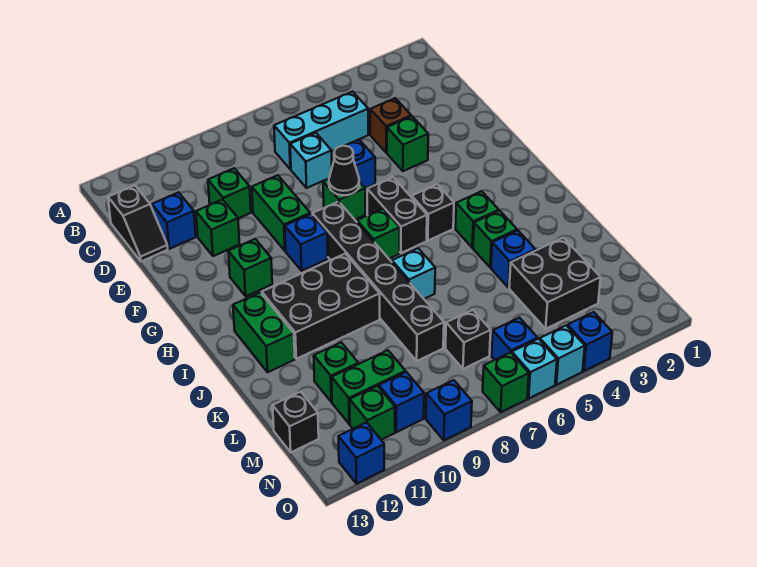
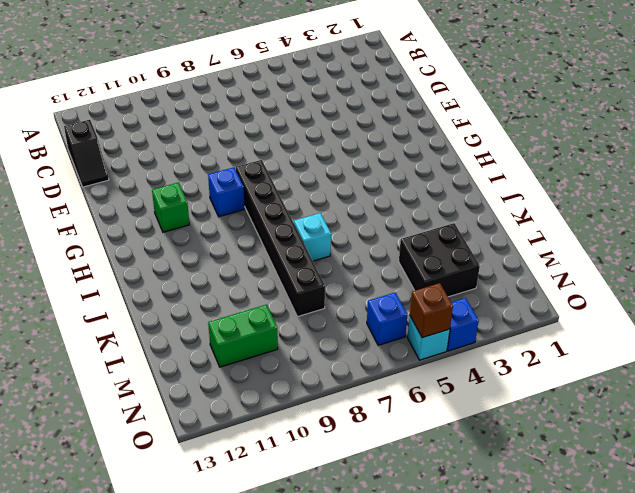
brown 1x1 brick [410,283,453,338] -> brown 1x1 brick moved to [370,98,411,153]
none -> cyan 1x3 brick [274,92,368,169]
none -> cyan 1x1 brick [290,133,332,188]
none -> green 1x1 brick [208,168,251,218]
none -> blue 1x1 brick [152,192,196,249]

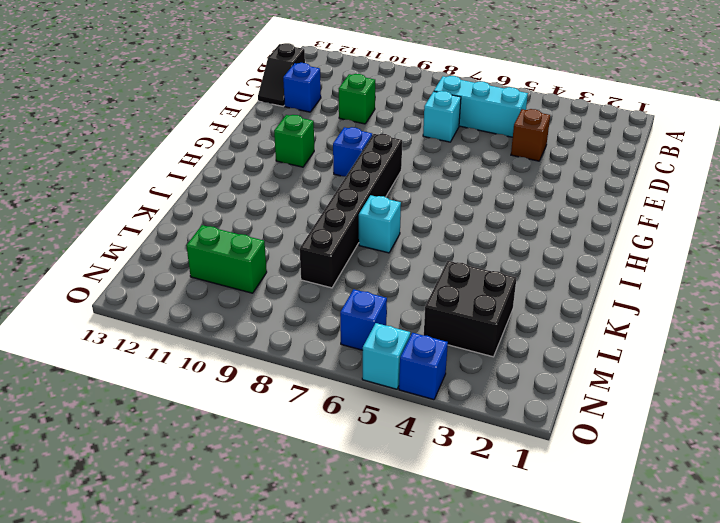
none -> green 1x1 brick [387,116,428,171]
none -> blue 1x1 brick [334,140,375,188]
none -> green 1x2 brick [252,175,310,251]
none -> green 1x1 brick [196,200,240,256]

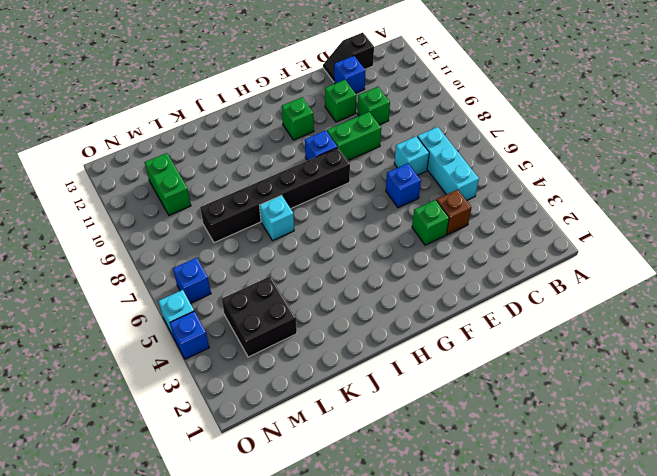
none -> green 1x1 brick [323,179,365,219]
none -> black 1x2 brick [367,177,427,253]
none -> black 1x1 brick [412,184,454,240]
none -> green 1x1 brick [357,209,400,258]

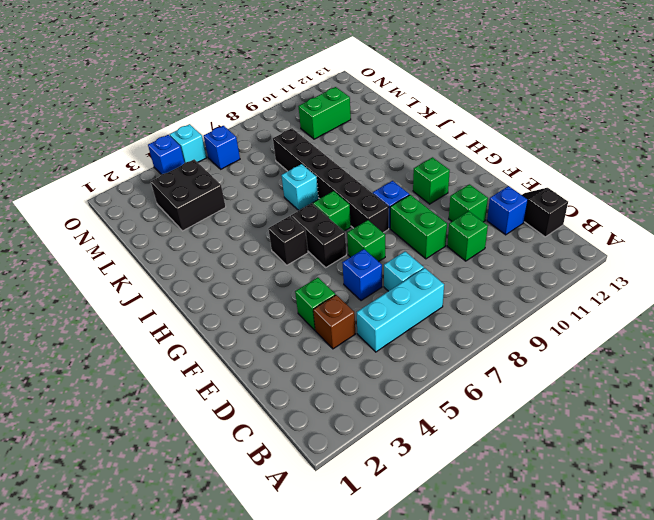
none -> green 1x1 brick [455,191,499,248]
none -> black 2x3 brick [262,254,380,359]
none -> green 1x2 brick [233,292,295,372]
none -> green 1x1 brick [473,211,517,268]

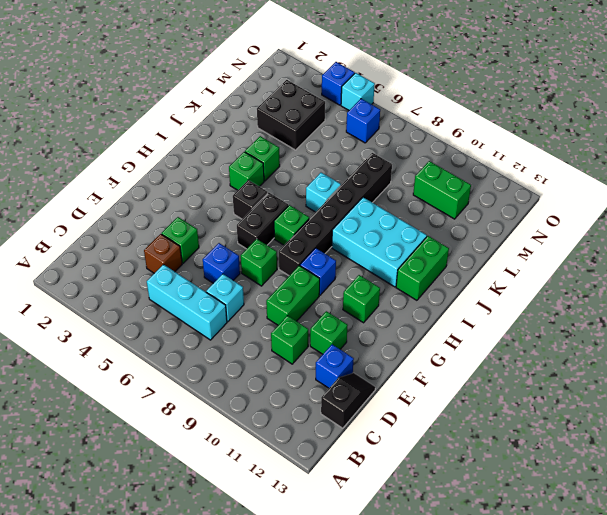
cyan 2x3 brick [332,197,427,287] -> black 2x3 brick [262,254,380,359]
none -> blue 1x1 brick [491,231,536,288]
none -> green 1x1 brick [314,342,358,402]
none -> black 1x1 brick [445,310,491,369]
none -> black 1x1 brick [273,392,319,452]

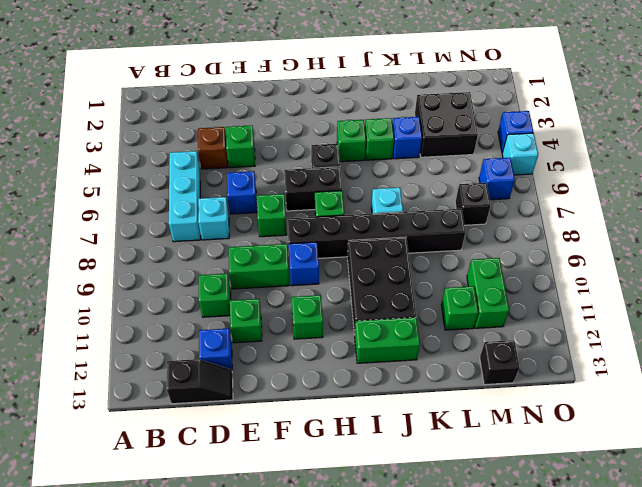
none -> blue 1x1 brick [379,372,424,432]
none -> green 1x1 brick [350,386,395,440]
none -> cyan 1x1 brick [512,339,557,398]
none -> green 1x1 brick [483,353,529,412]

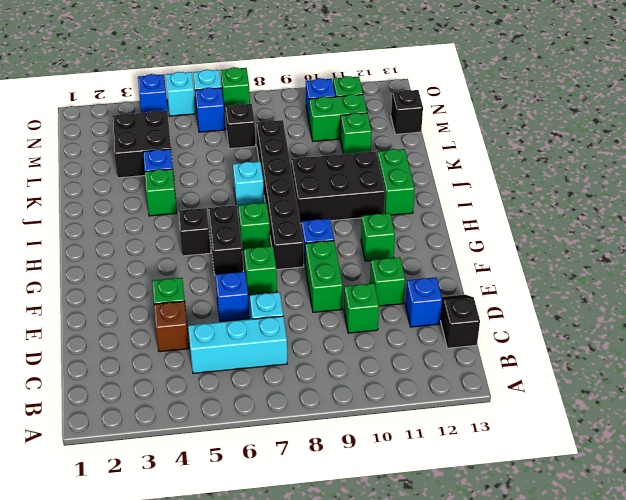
none -> green 1x1 brick [455,191,499,248]
none -> blue 1x1 brick [426,380,472,440]
none -> blue 1x1 brick [339,422,384,484]
none -> black 1x1 cone [329,146,359,195]

